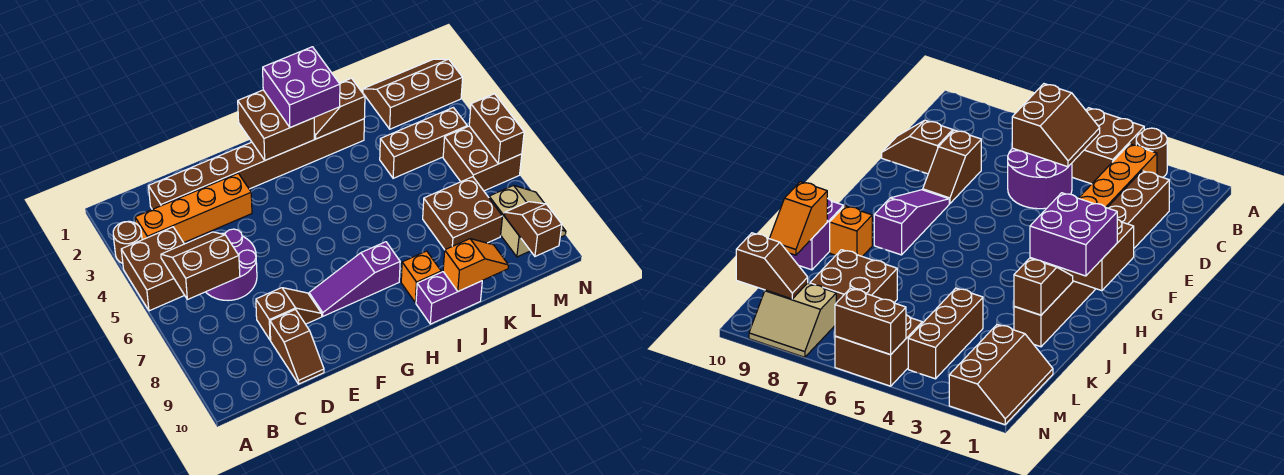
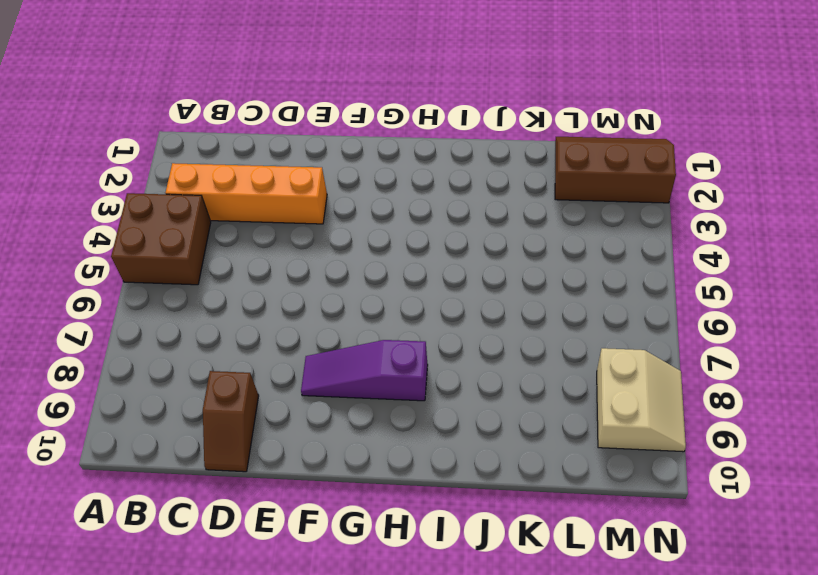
none -> brown 1x1 round brick [113,221,142,264]
none -> brown 1x8 brick [149,119,364,209]
none -> purple 2x2 round brick [206,229,257,301]

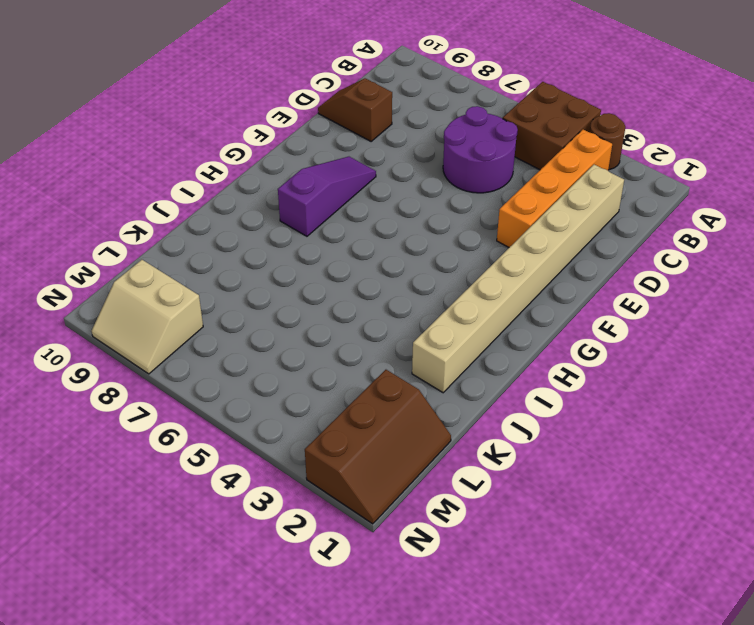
tan 1x8 brick [412,165,624,393] -> brown 1x8 brick [149,119,364,209]
none -> brown 1x2 slope [256,288,322,340]
none -> orange 1x1 brick [401,251,441,303]
none -> purple 1x2 brick [416,272,482,324]

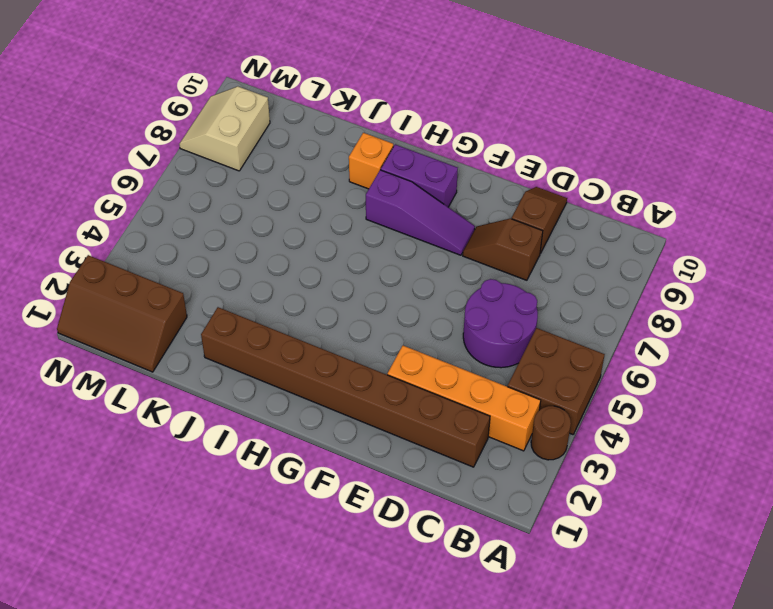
purple 1x2 brick [381,144,458,207] -> purple 1x2 brick moved to [416,272,482,324]
none -> brown 1x3 brick [380,108,467,178]
none -> brown 2x2 brick [423,177,502,250]
none -> brown 2x2 brick [443,126,522,191]

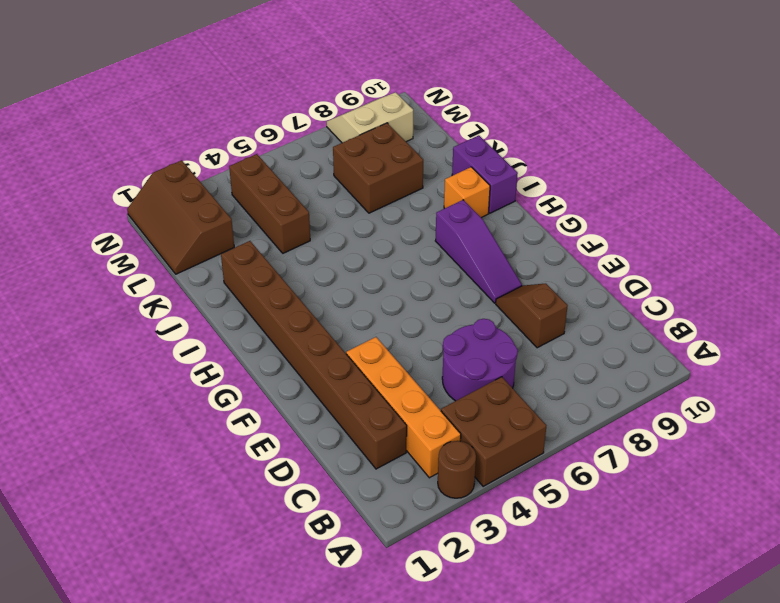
none -> brown 1x2 slope [270,310,324,384]
none -> brown 2x2 brick [443,126,522,191]
none -> brown 2x2 slope [161,232,240,300]

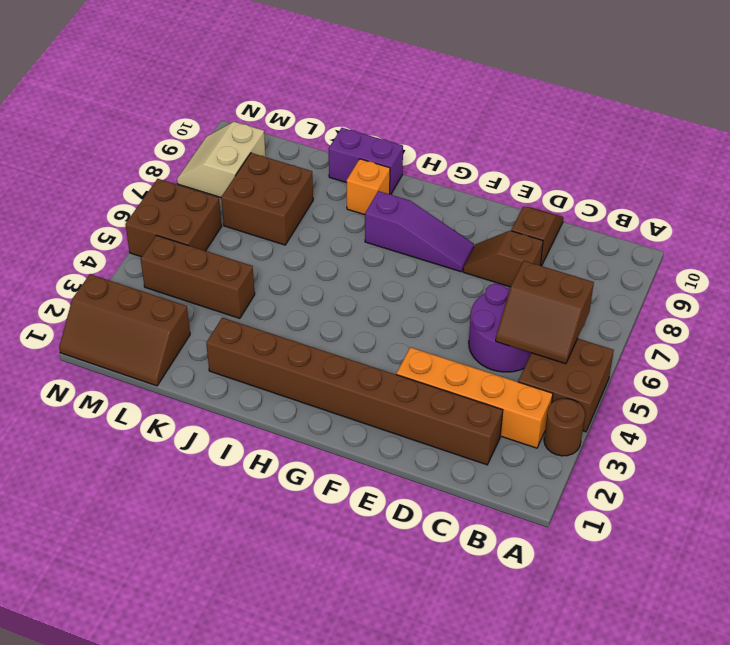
none -> brown 2x2 brick [238,90,314,160]
none -> brown 1x2 slope [314,78,365,139]
none -> orange 1x2 slope [443,239,509,291]

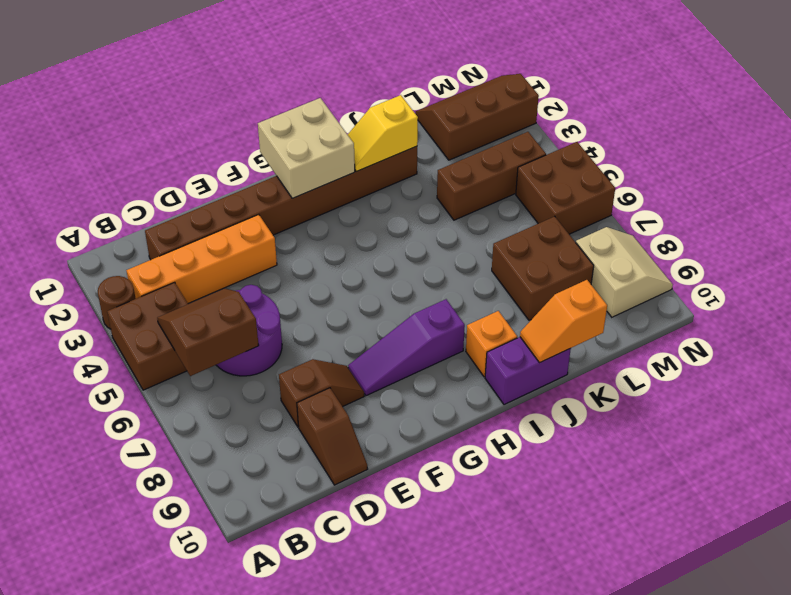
tan 2x2 brick [258,98,355,198] -> brown 2x2 brick [238,90,314,160]
yellow 1x2 slope [348,95,418,172] -> brown 1x2 slope [314,78,365,139]
orange 1x2 slope [520,280,607,363] -> orange 1x2 slope turned to [443,239,509,291]
none -> brown 1x2 slope [505,202,562,256]
none -> brown 1x2 brick [469,94,524,164]
none -> purple 2x2 brick [263,47,340,127]

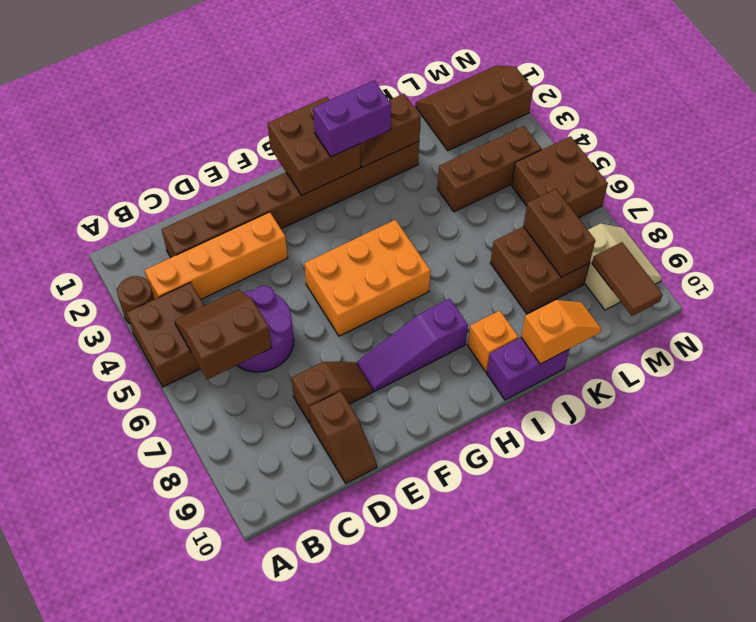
orange 2x3 brick [305,220,431,336] -> none
purple 1x2 brick [313,81,391,157] -> purple 2x2 brick [263,47,340,127]
brown 1x2 brick [523,189,595,277] -> brown 1x2 brick moved to [469,94,524,164]
brown 1x2 tile [592,242,663,316] -> brown 1x2 slope [505,202,562,256]

